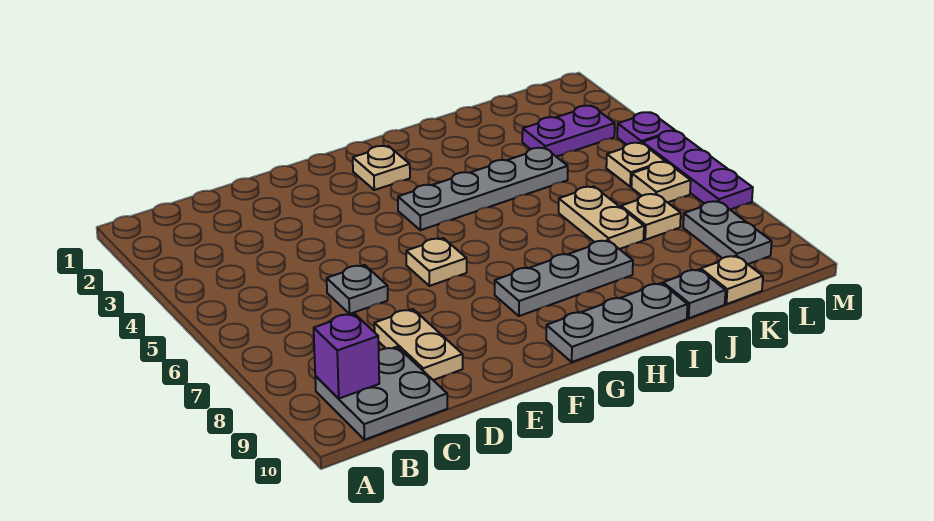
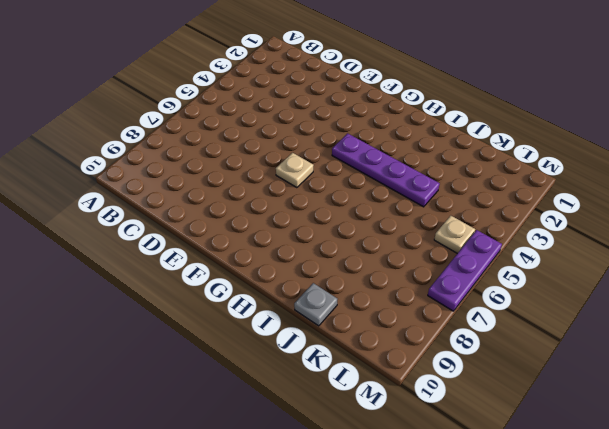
purple 1x4 plate [332,133,440,207] -> grey 1x4 plate [398,148,568,230]
none -> grey 2x2 plate [315,347,447,440]
none -> grey 1x1 plate [327,265,388,314]
none -> tan 1x2 plate [374,309,463,380]

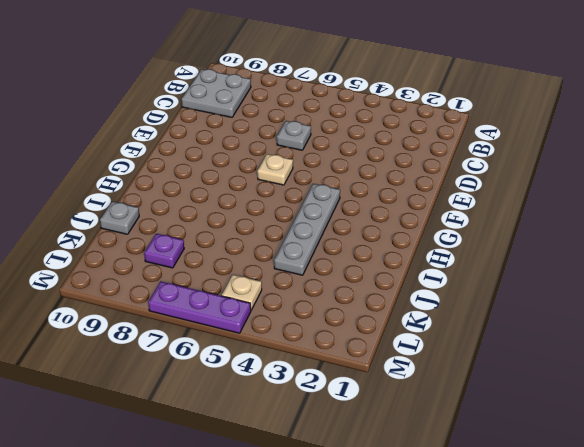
purple 1x1 plate [144,234,184,268] -> purple 1x1 plate moved to [617,112,675,145]
none -> tan 1x2 plate [374,309,463,380]
none -> tan 1x1 plate [353,146,410,190]
none -> grey 1x3 plate [495,240,633,316]

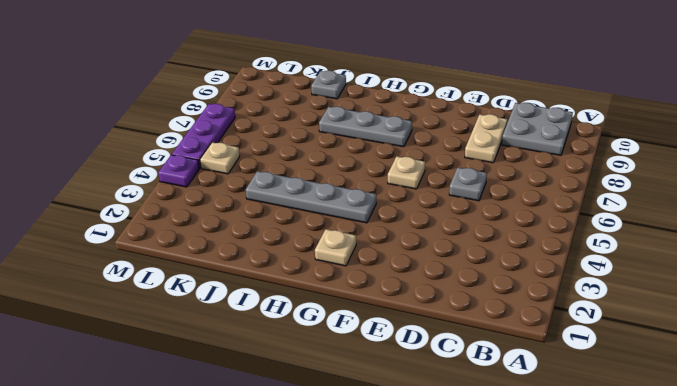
none -> grey 1x3 plate [546,283,688,362]
none -> tan 1x2 plate [559,186,644,249]
none -> purple 1x2 plate [522,106,615,157]

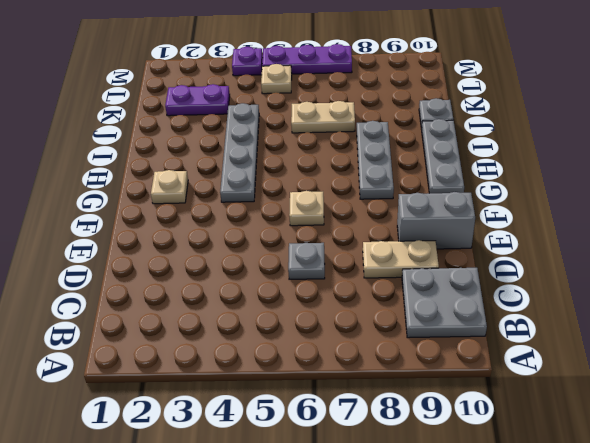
grey 1x2 brick [397,192,475,249] -> none
purple 1x2 plate [165,84,230,116] -> purple 1x2 plate turned to [522,106,615,157]
none -> tan 1x1 plate [621,194,681,240]
none -> tan 1x1 plate [701,256,763,304]
none -> tan 1x1 plate [631,162,691,203]

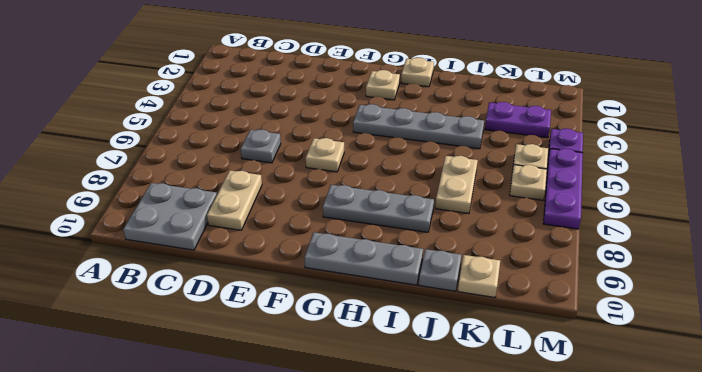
tan 1x1 plate [401,58,434,87] -> tan 1x1 plate moved to [621,194,681,240]
none -> grey 1x2 plate [683,201,772,264]
none -> purple 1x1 brick [314,314,379,399]

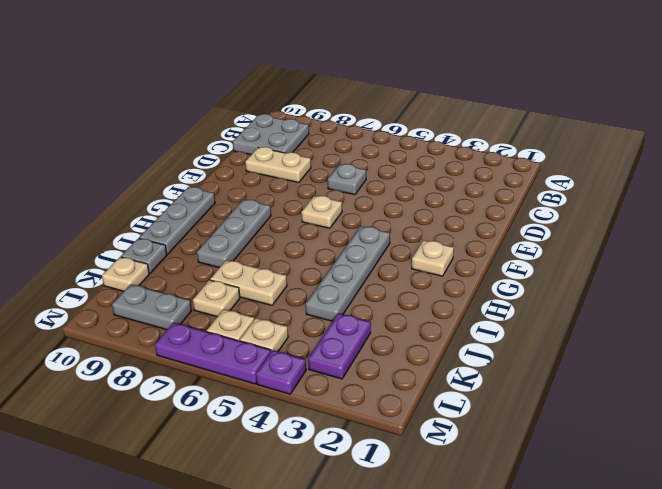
none -> purple 1x1 brick [314,314,379,399]

